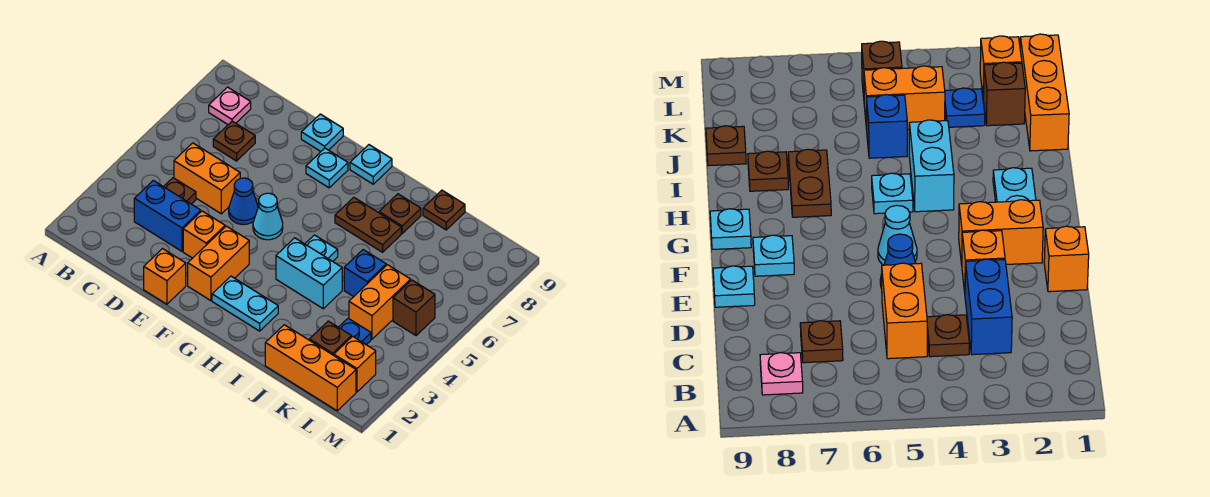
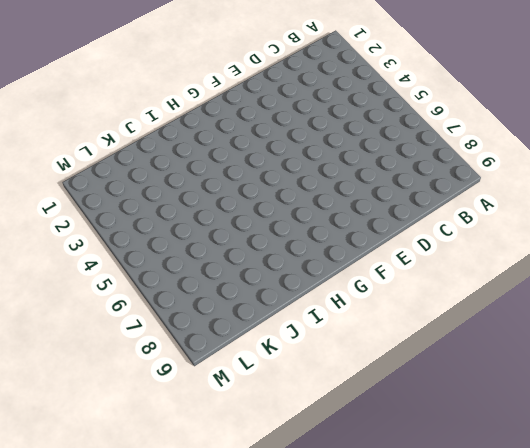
none -> pink 1x1 plate [209,87,251,125]
none -> blue 1x2 brick [134,181,201,251]
none -> brown 1x1 plate [164,178,196,204]

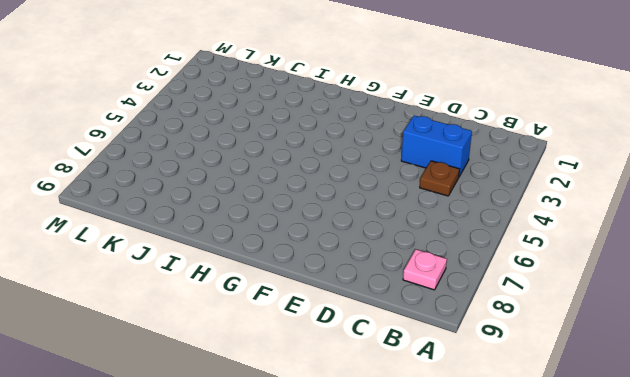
none -> orange 1x2 brick [174,143,240,214]
none -> brown 1x1 plate [213,121,255,161]
none -> orange 1x1 brick [144,249,186,304]

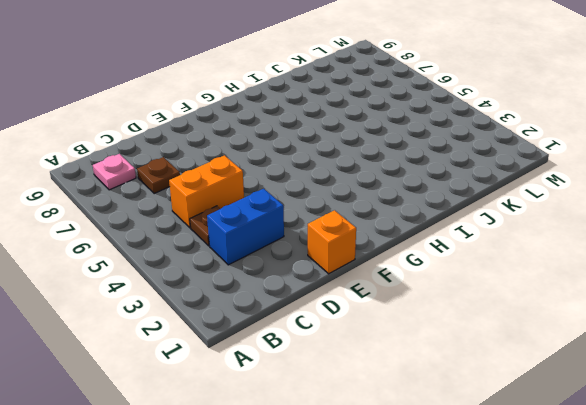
none -> orange 1x1 brick [183,211,225,258]
none -> blue 1x1 cone [229,178,258,225]
none -> cyan 1x1 plate [301,114,343,151]

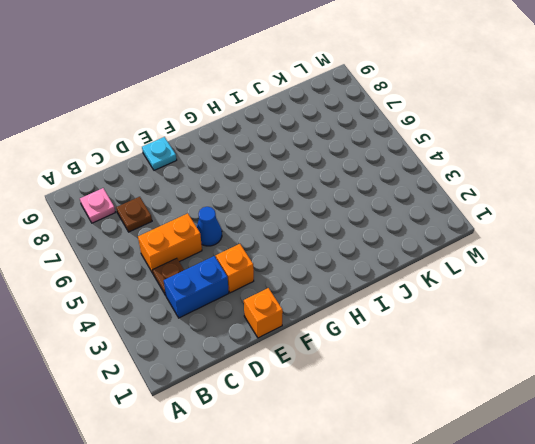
none -> orange 1x2 brick [188,226,249,301]
none -> cyan 1x1 cone [253,193,283,240]
none -> cyan 1x1 plate [306,148,348,188]

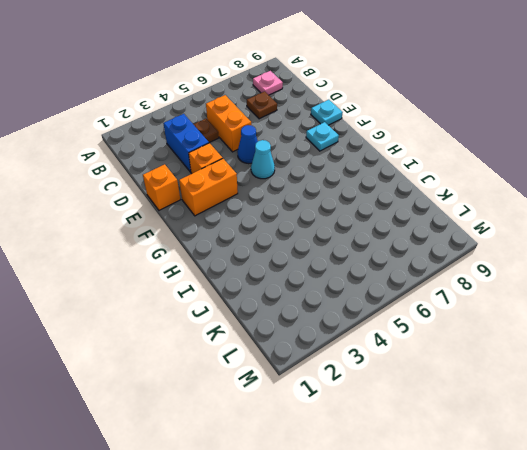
none -> cyan 1x2 plate [212,276,278,331]
none -> cyan 1x1 plate [350,145,392,184]
none -> cyan 1x2 brick [276,238,342,309]

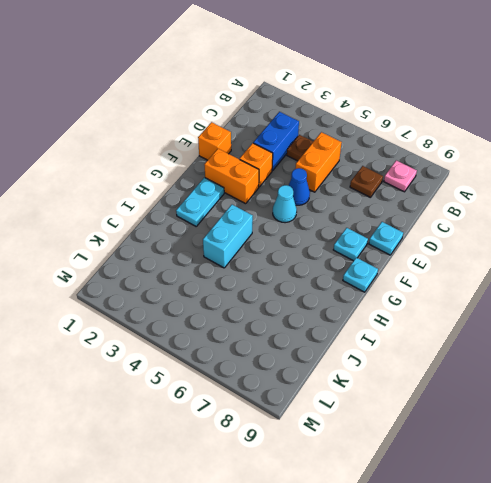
none -> cyan 1x1 plate [305,235,338,261]
none -> brown 1x2 plate [335,198,401,252]
none -> brown 1x1 plate [379,194,421,233]

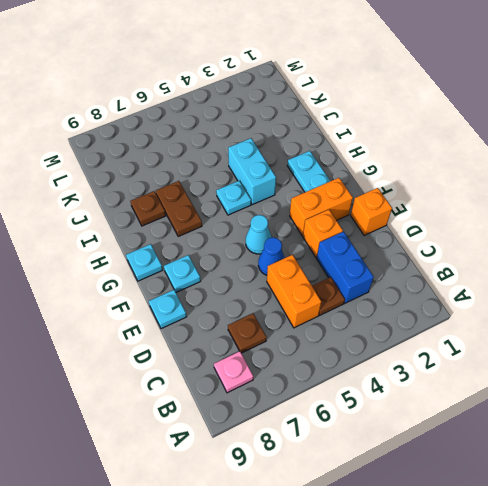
none -> orange 1x3 brick [265,325,356,411]
none -> blue 1x1 brick [344,250,386,297]
none -> brown 1x1 plate [423,190,465,230]

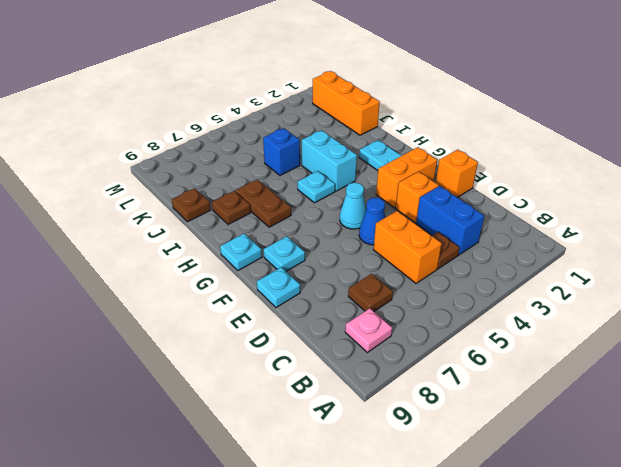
none -> brown 1x1 brick [309,321,351,355]
none -> blue 1x1 plate [339,318,371,345]
none -> orange 1x2 brick [349,265,411,339]

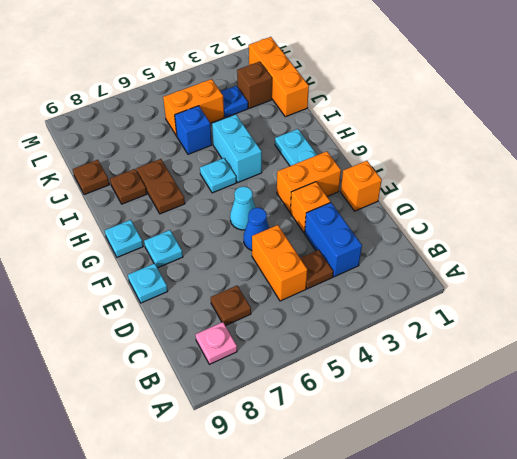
none -> orange 1x1 brick [334,336,376,392]
none -> brown 1x1 brick [393,280,435,336]

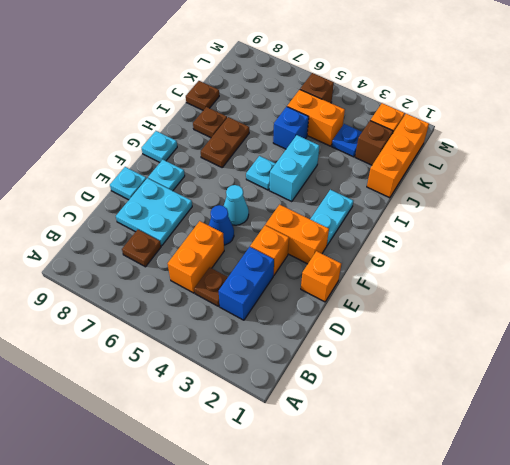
cyan 2x2 plate [116,178,192,246] -> none
none -> pink 1x1 plate [209,87,251,125]

